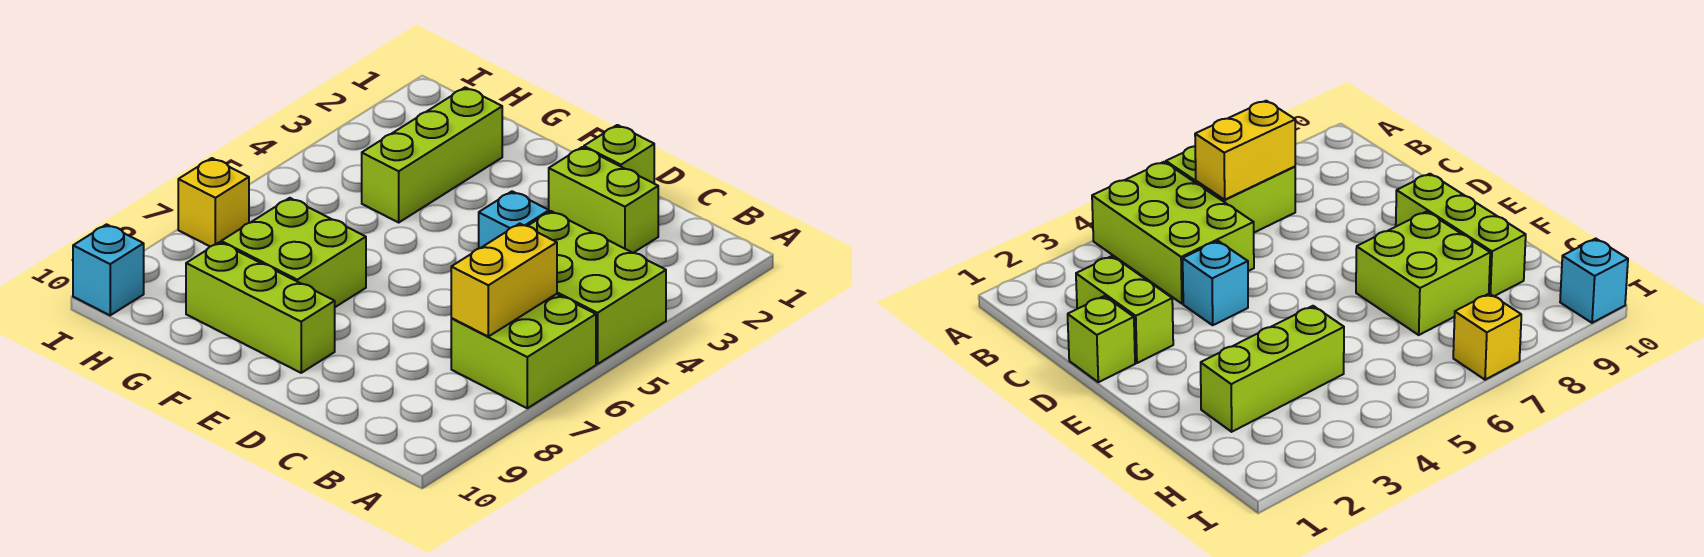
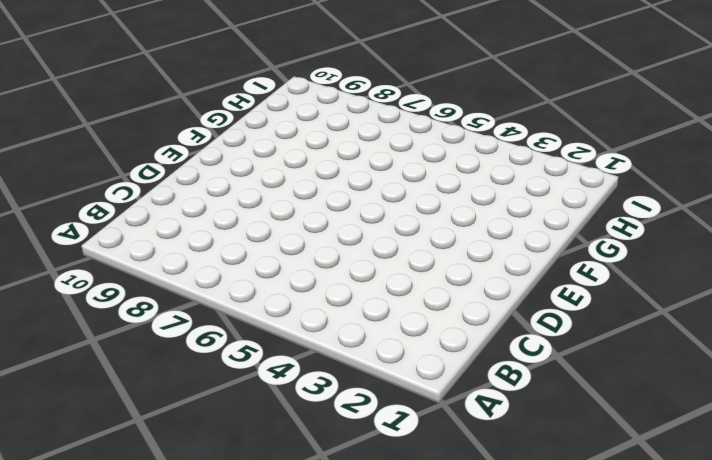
none -> lime 2x3 brick [528,211,666,364]
none -> lime 2x2 brick [451,294,596,408]

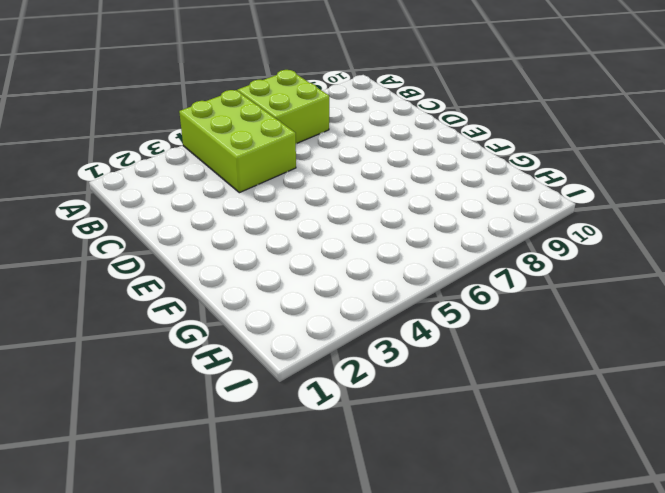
none -> lime 1x2 brick [549,147,658,253]
none -> lime 1x1 brick [584,125,654,183]

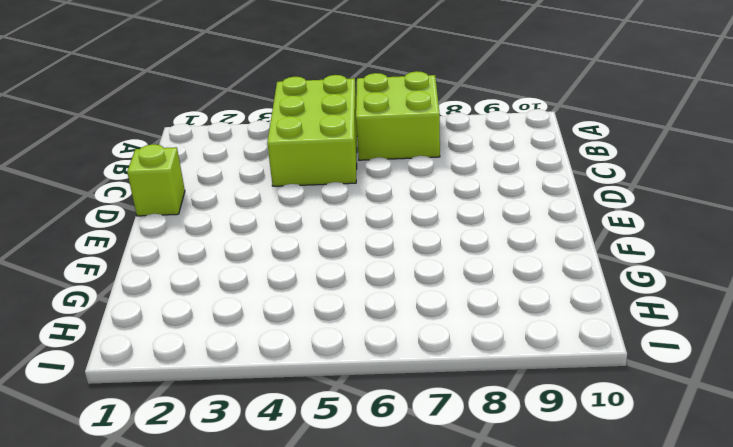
none -> lime 1x2 brick [549,147,658,253]
none -> cyan 1x1 brick [479,191,549,248]

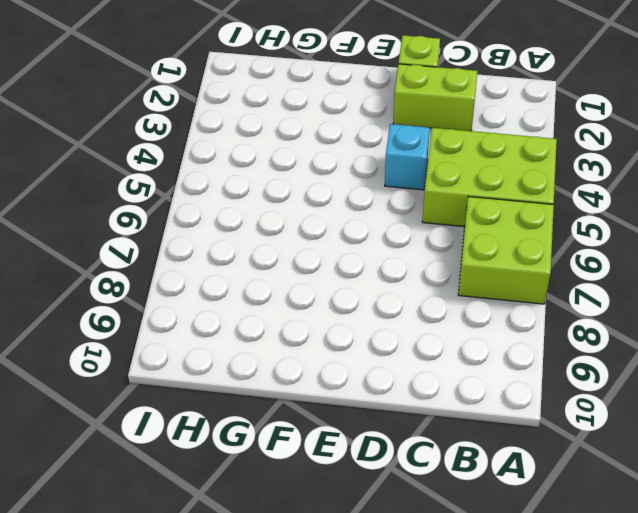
none -> lime 1x3 brick [186,242,335,373]
none -> lime 2x2 brick [221,198,366,307]

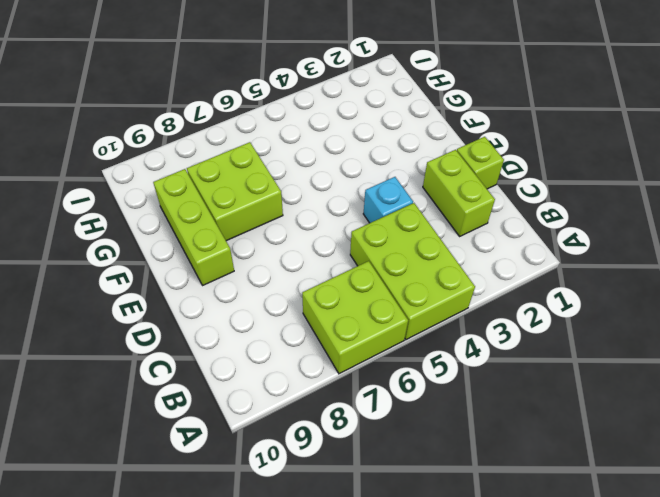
none -> lime 1x3 brick [362,87,502,222]
none -> yellow 1x1 brick [178,158,249,247]

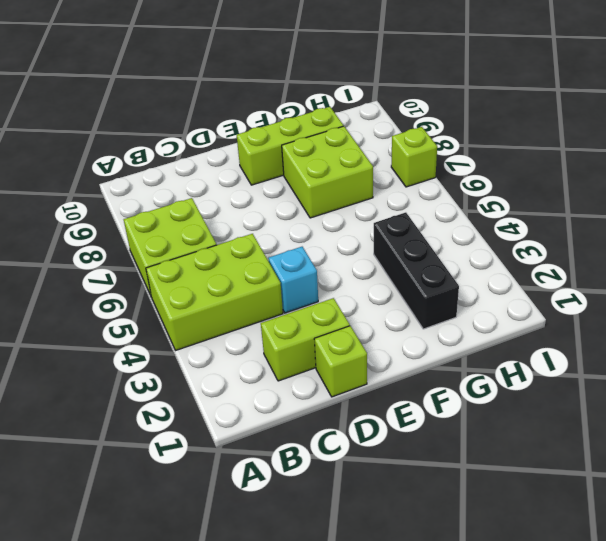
black 1x3 brick [374,212,459,329] -> lime 1x3 brick [362,87,502,222]
lime 1x1 brick [391,127,437,187] -> yellow 1x1 brick [178,158,249,247]
none -> cyan 1x1 brick [73,224,144,315]
none -> yellow 1x2 brick [451,224,557,337]

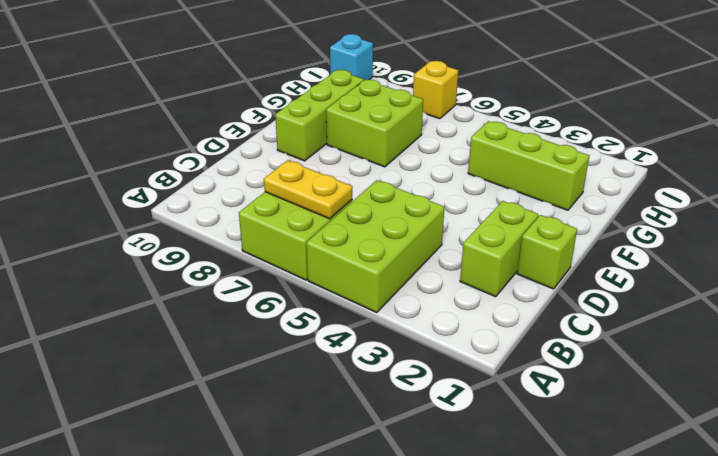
yellow 1x2 plate [264,160,352,219] -> yellow 1x2 brick [451,224,557,337]
none -> cyan 1x1 brick [479,191,549,248]

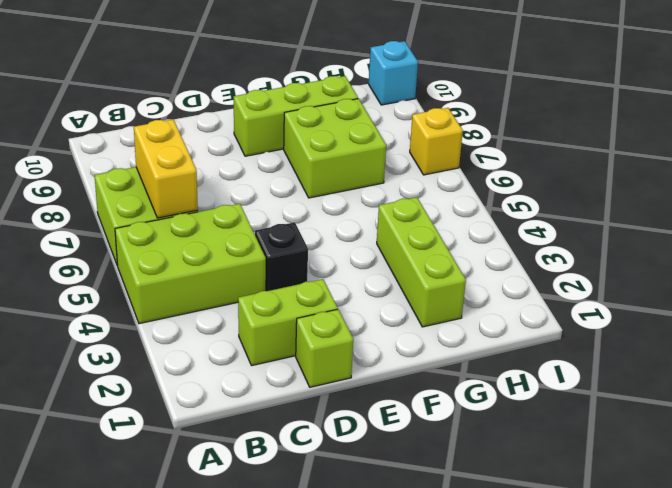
black 1x1 brick [255,222,308,291] -> cyan 1x1 brick [479,191,549,248]

